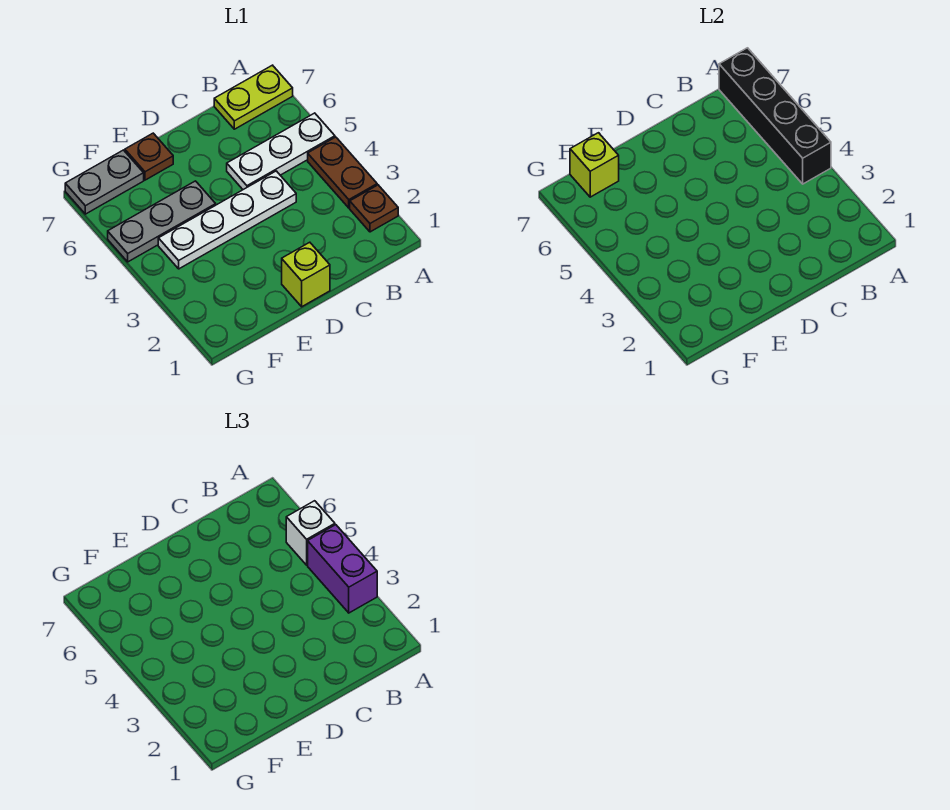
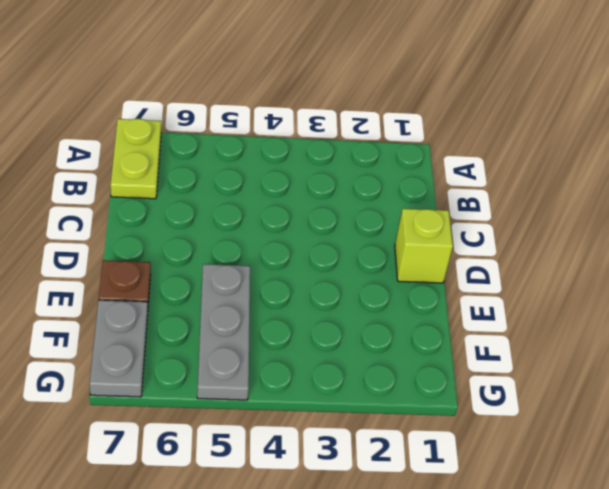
none -> brown 1x1 plate [350,185,398,232]
none -> brown 1x2 plate [308,137,377,208]
none -> white 1x3 plate [227,113,335,190]

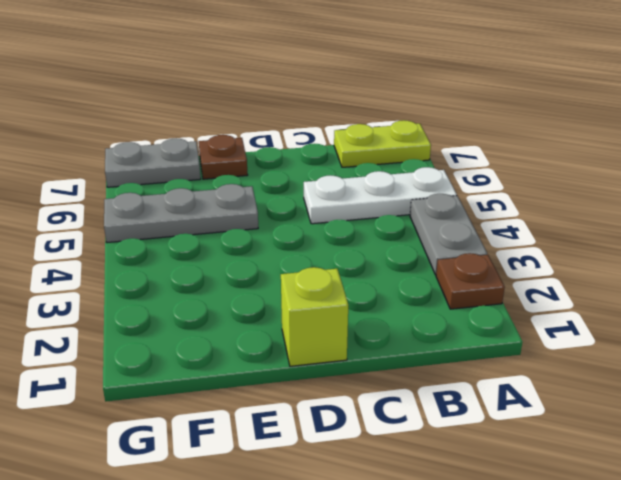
grey 1x2 plate [410,194,487,275] -> brown 1x2 plate [308,137,377,208]
none -> white 1x4 plate [158,171,296,269]
none -> black 1x4 brick [719,48,831,184]
none -> lime 1x1 brick [570,133,619,197]

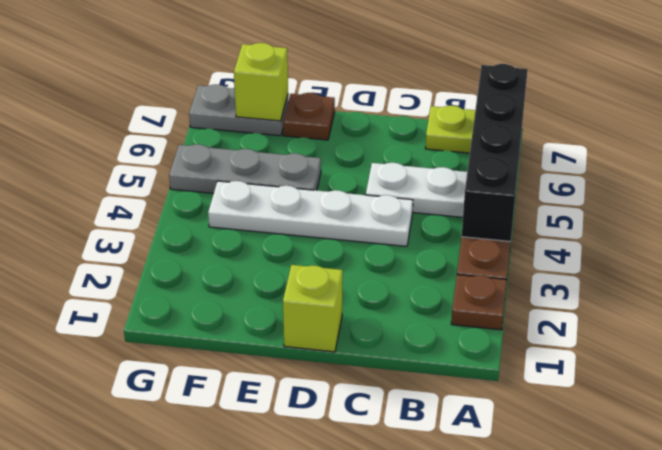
none -> purple 1x2 brick [308,525,377,613]
none -> white 1x1 brick [286,501,335,565]

